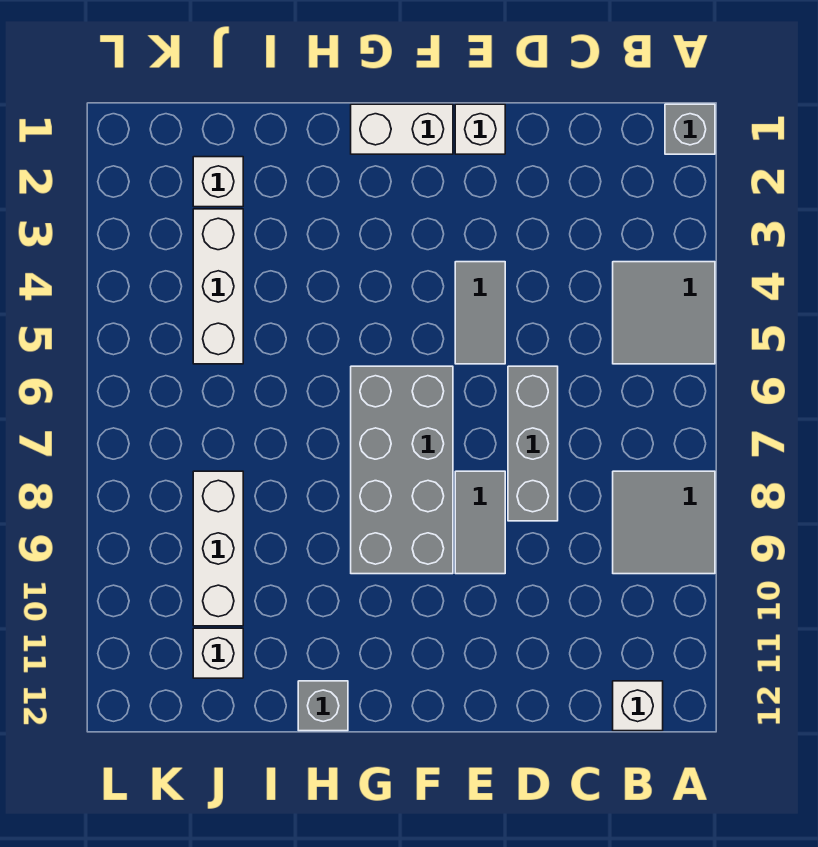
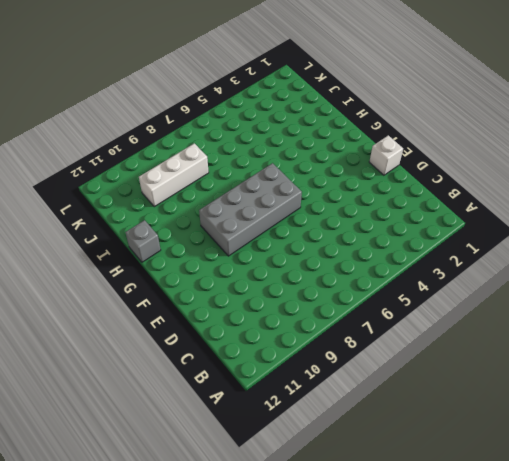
none -> grey 1x1 brick [665,104,715,154]
none -> grey 2x2 tile [613,262,715,364]
none -> grey 2x2 tile [613,471,715,574]

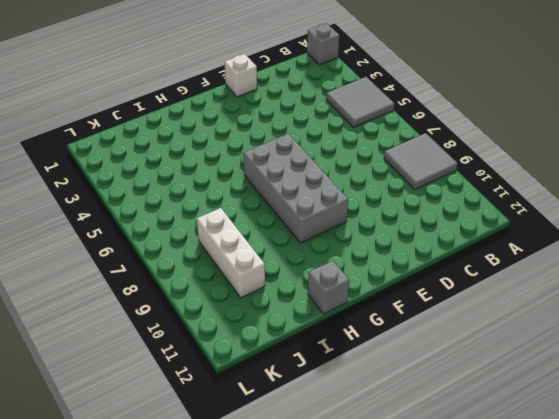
none -> white 1x1 brick [613,681,663,731]
none -> grey 1x3 brick [508,366,558,521]
none -> grey 1x2 tile [455,262,505,364]

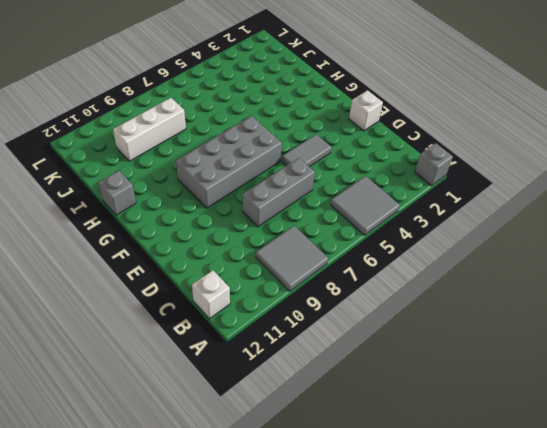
none -> grey 1x2 tile [455,471,505,574]
none -> white 1x2 brick [351,104,453,154]
none -> white 1x1 brick [193,157,243,207]

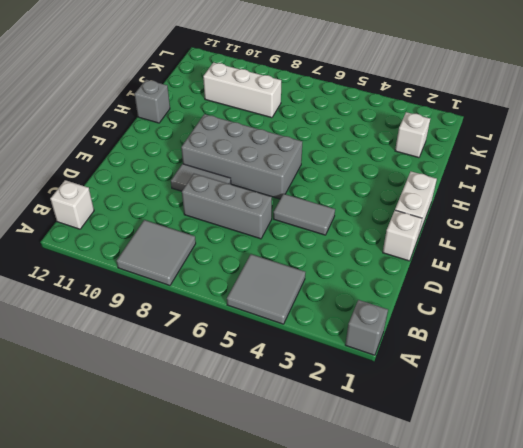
none -> white 1x3 brick [193,209,243,364]
none -> white 1x1 brick [193,628,243,678]

